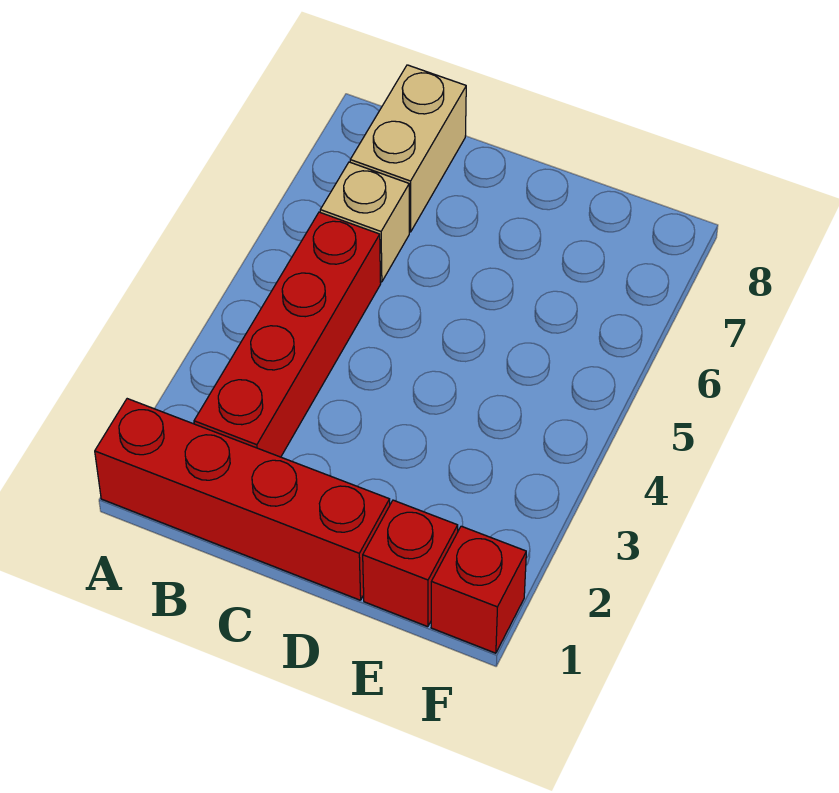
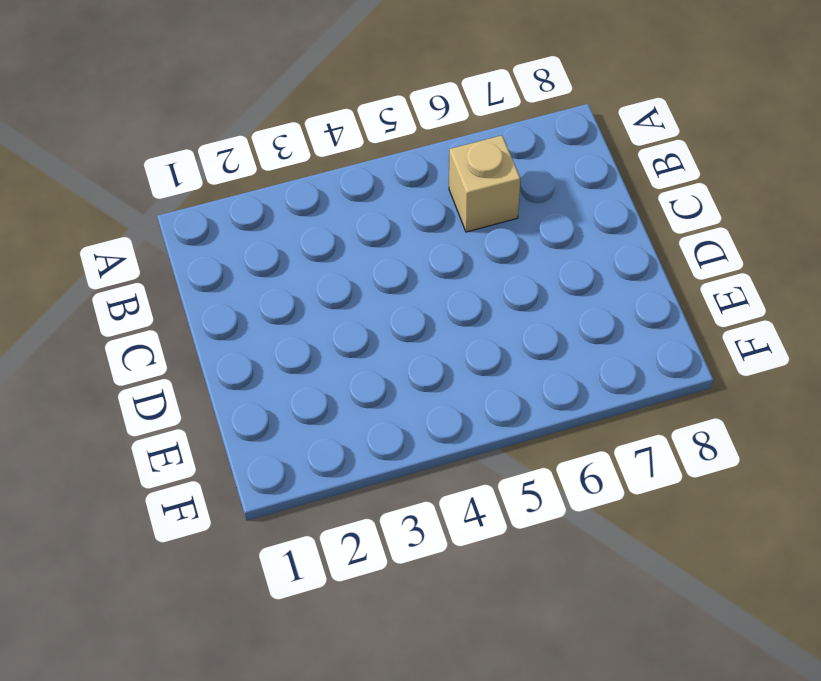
none -> red 1x4 brick [95,399,390,600]
none -> red 1x4 brick [194,212,381,457]

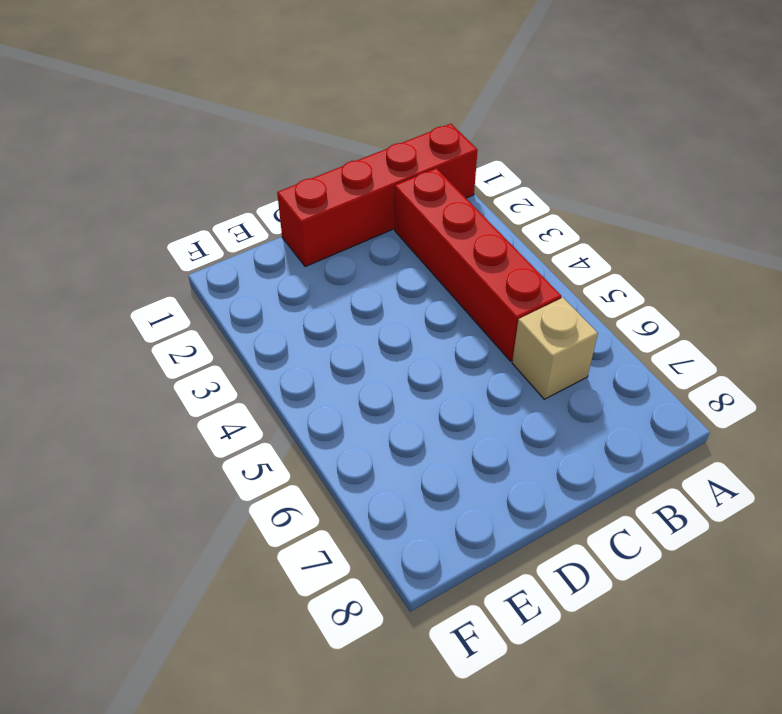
none -> tan 1x2 brick [350,65,466,232]
none -> red 1x1 brick [363,500,458,627]

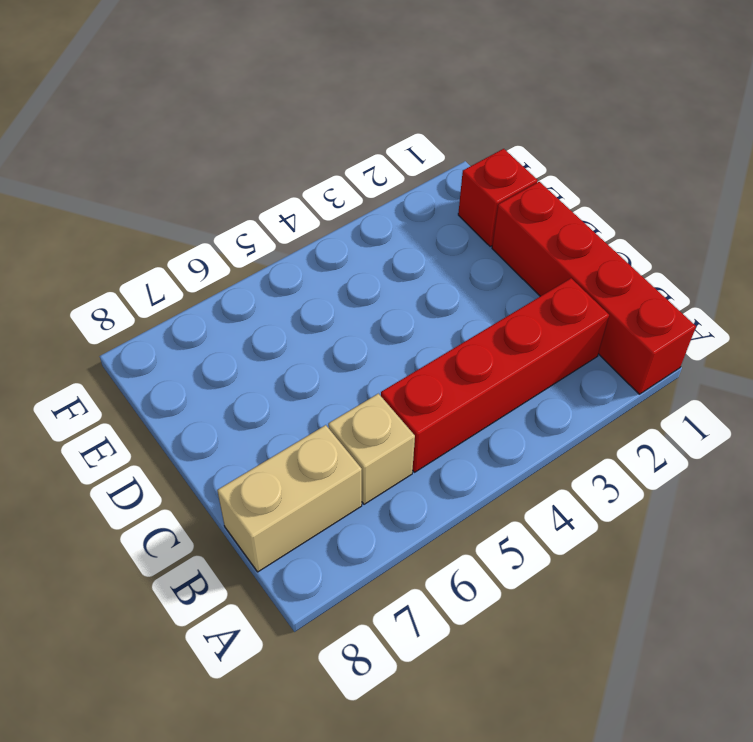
none -> red 1x1 brick [431,526,526,653]

